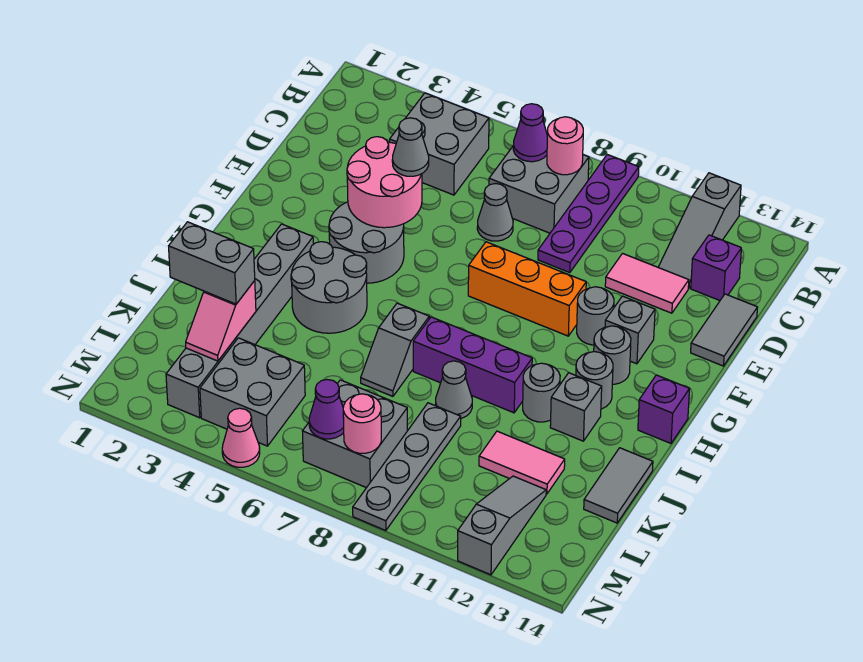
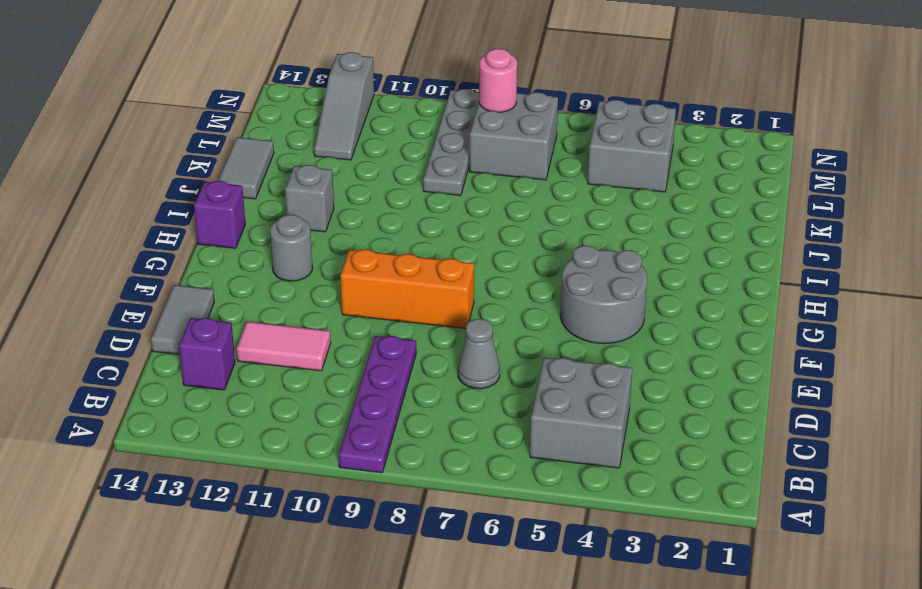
none -> grey 1x3 slope [658,173,741,288]
none -> grey 2x2 brick [489,145,589,233]
none -> grey 1x1 round brick [577,287,614,345]
none -> grey 1x1 brick [605,296,655,364]

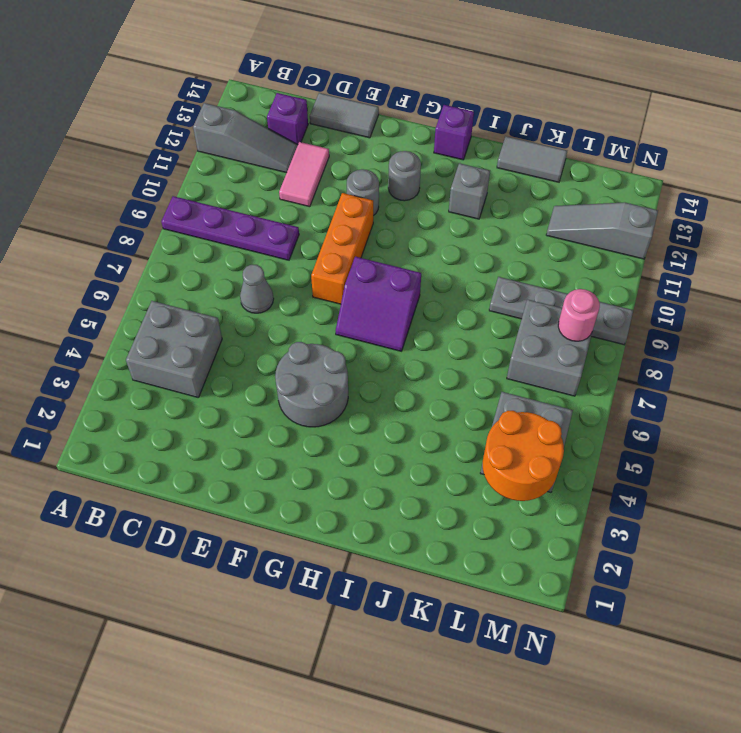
purple 2x2 slope [336,257,421,351] -> none
orange 2x2 round brick [483,411,564,501] -> pink 1x2 slope [186,281,256,361]
none -> grey 2x2 brick [489,145,589,233]
none -> grey 1x1 brick [605,296,655,364]
none -> grey 1x6 brick [166,224,313,418]
none -> grey 2x2 round brick [291,242,367,333]

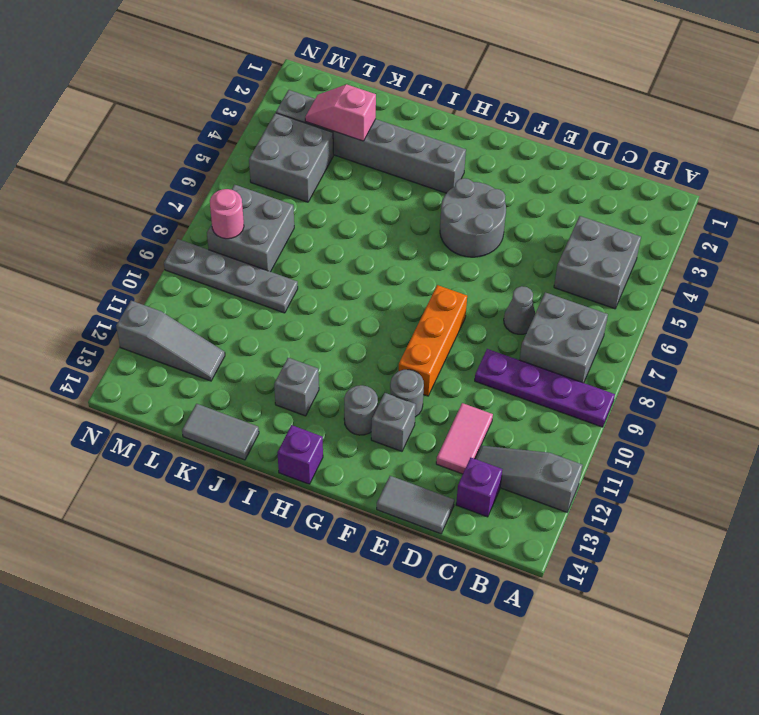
none -> grey 2x2 round brick [291,242,367,333]
none -> grey 1x1 round brick [576,352,613,409]
none -> grey 1x2 slope [361,303,429,396]
none -> purple 1x3 brick [413,317,532,413]

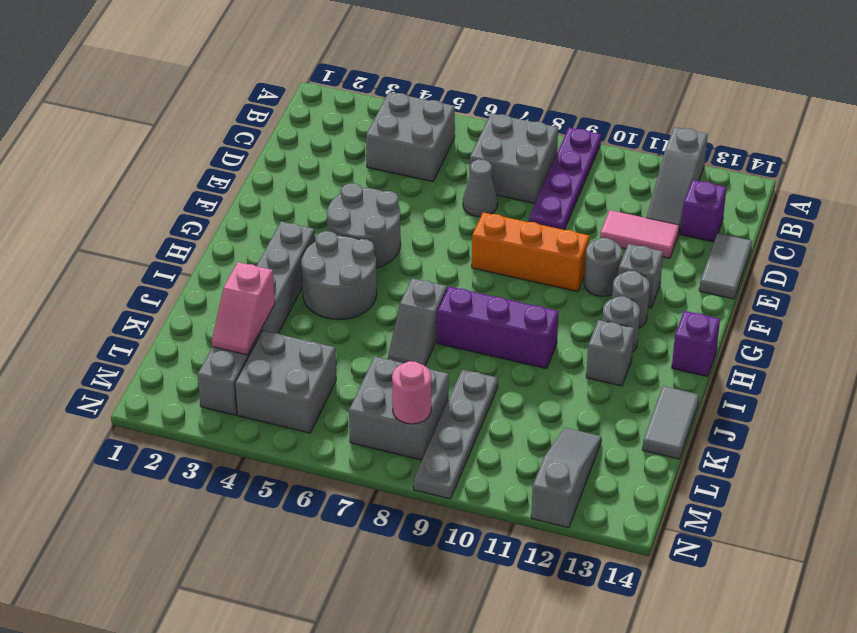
none -> grey 1x1 round brick [523,363,560,422]
none -> grey 1x1 cone [436,361,472,419]
none -> pink 1x2 tile [479,431,565,494]
none -> pink 1x1 cone [222,408,260,467]

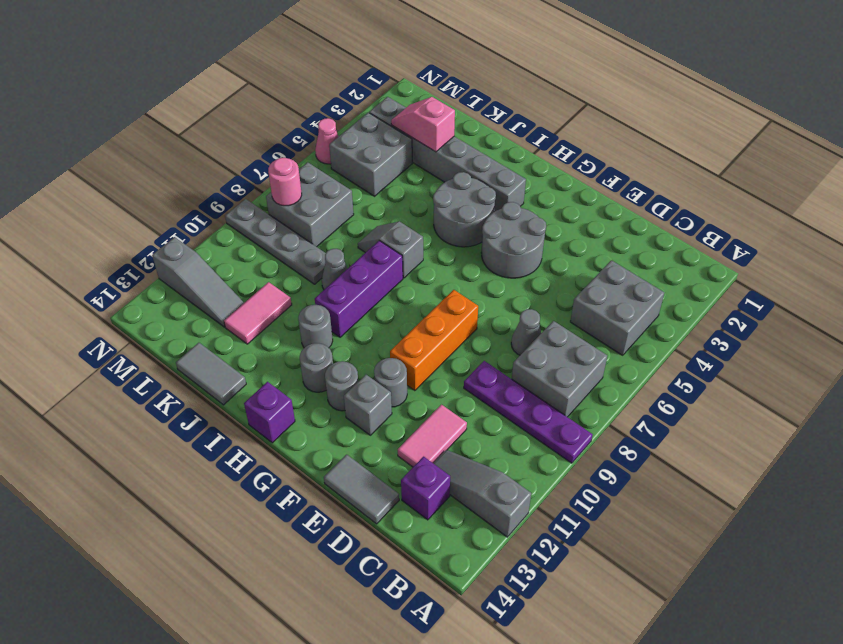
none -> grey 1x1 brick [550,373,602,441]
none -> purple 1x1 cone [513,104,547,162]
none -> pink 1x1 round brick [547,117,583,175]
none -> pink 2x2 round brick [347,137,422,228]

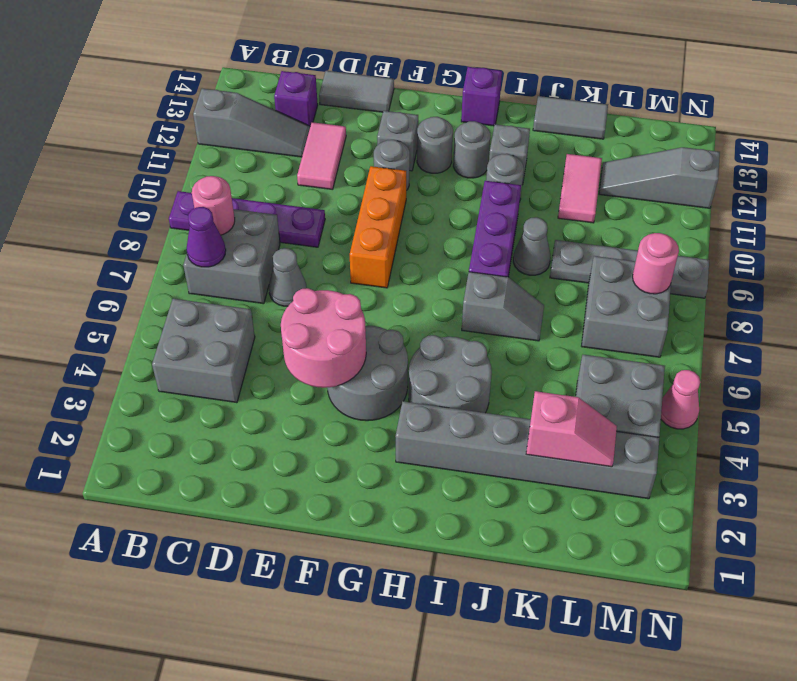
none -> purple 1x1 cone [309,380,344,439]
none -> grey 1x1 cone [392,118,429,176]
none -> grey 1x2 brick [169,222,255,304]

